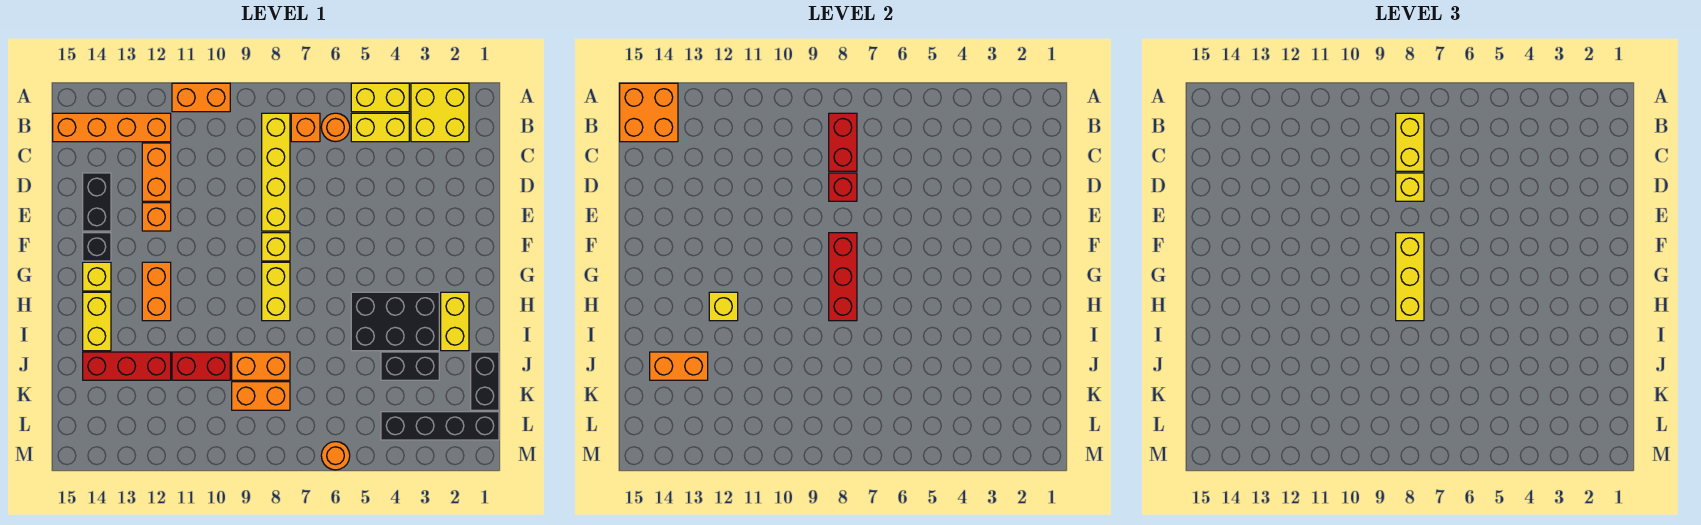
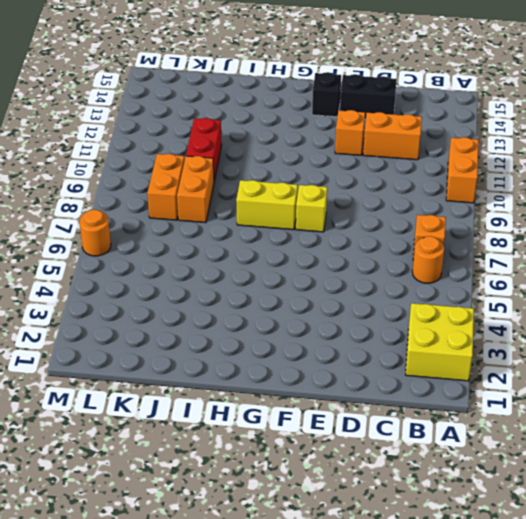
none -> yellow 1x2 brick [351,83,409,112]
none -> yellow 1x2 brick [351,113,409,142]
none -> yellow 1x4 brick [262,113,290,231]
none -> orange 1x4 brick [53,113,171,142]

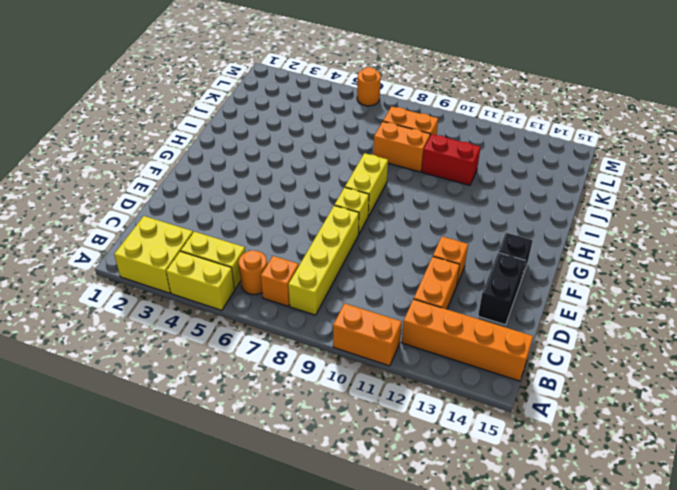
none -> orange 1x2 brick [142,262,171,321]
none -> yellow 1x1 brick [83,262,111,291]
none -> yellow 1x2 brick [441,292,469,351]
none -> black 2x3 brick [351,292,439,351]

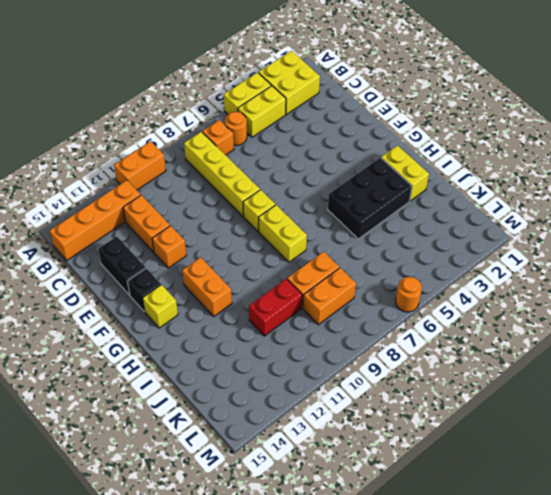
none -> yellow 1x2 brick [83,292,111,351]
none -> black 1x2 brick [471,352,499,410]
none -> black 1x2 brick [381,352,439,380]
none -> red 1x3 brick [83,352,171,380]

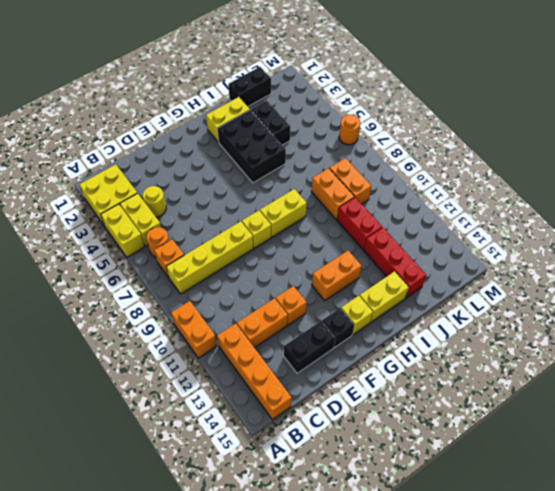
yellow 1x1 round brick [143,186,166,217] -> none
none -> black 1x4 brick [381,412,499,440]
none -> orange 2x2 brick [620,83,678,142]
none -> red 1x2 brick [829,113,857,171]
none -> red 1x1 brick [829,173,857,201]

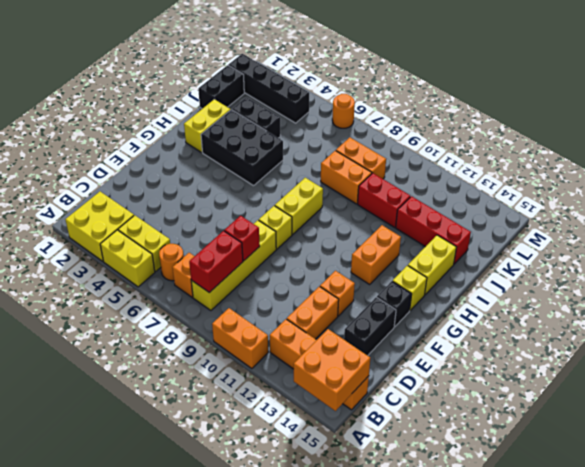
none -> red 1x3 brick [829,233,857,321]
none -> yellow 1x1 brick [709,292,738,321]
none -> orange 1x2 brick [650,352,708,380]
none -> yellow 1x2 brick [1396,113,1424,171]

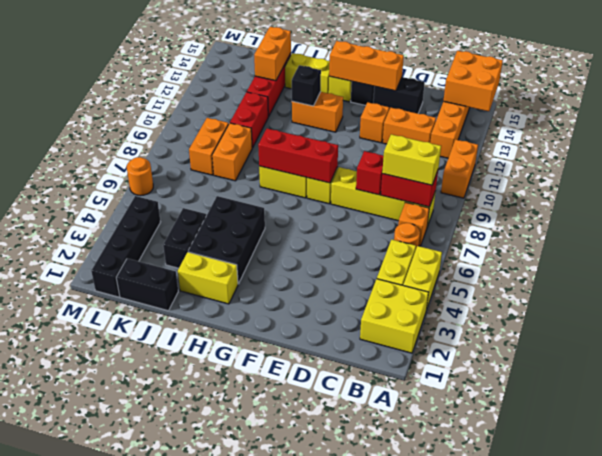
orange 1x3 brick [329,41,404,91] -> none
black 1x1 brick [292,65,321,106] -> yellow 1x1 brick [709,292,738,321]
none -> yellow 1x1 brick [1396,173,1424,201]
none -> yellow 1x3 brick [1396,233,1424,321]

